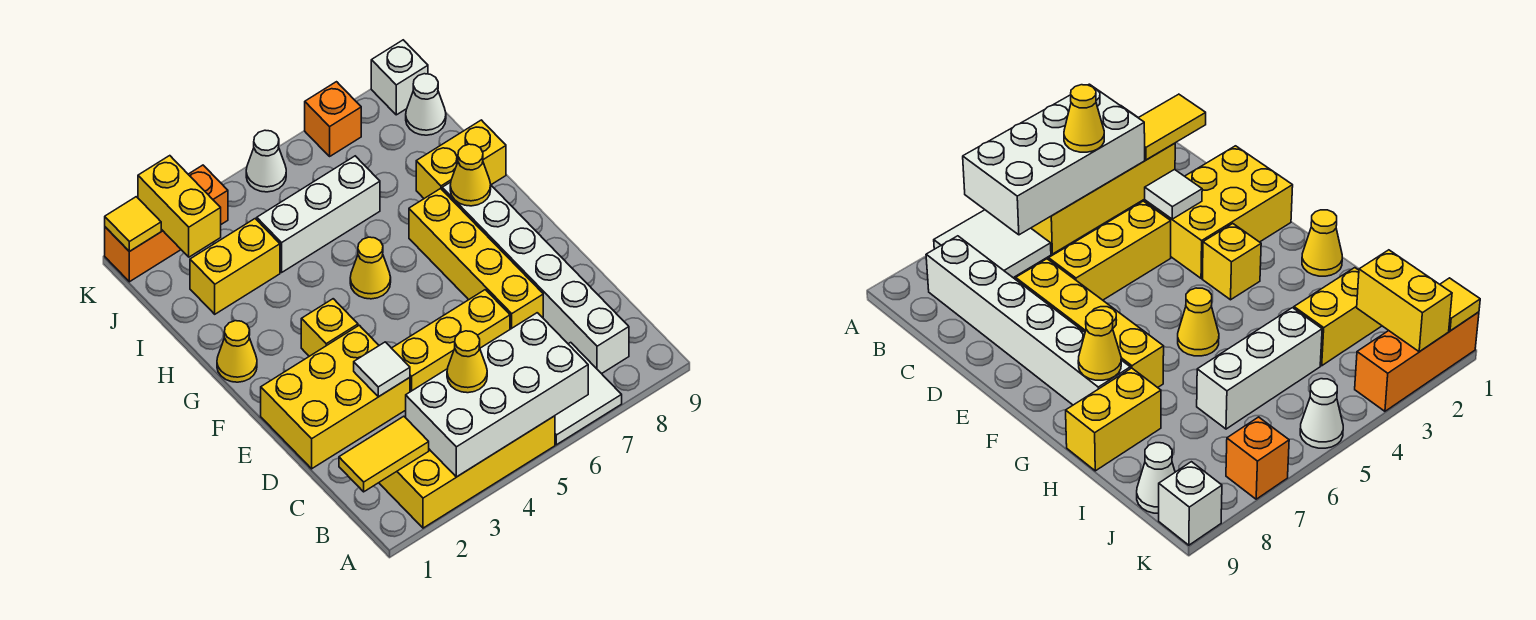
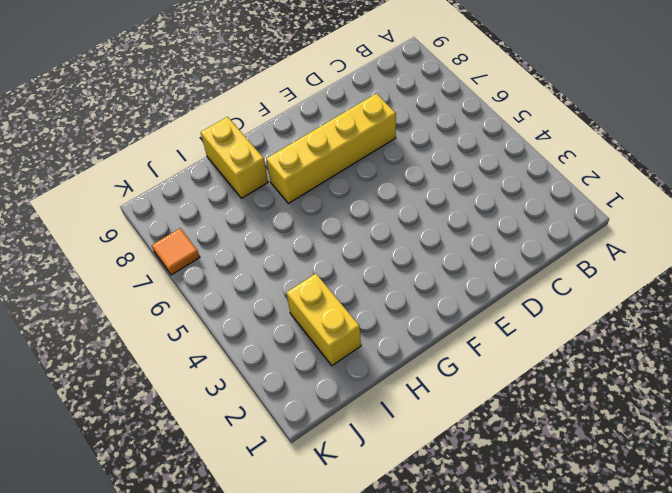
orange 1x1 tile [152,228,200,275] -> orange 1x1 brick [305,82,361,156]
none -> yellow 2x4 brick [379,416,555,528]
none -> white 2x2 tile [555,342,622,445]
none -> white 1x6 brick [442,182,629,374]

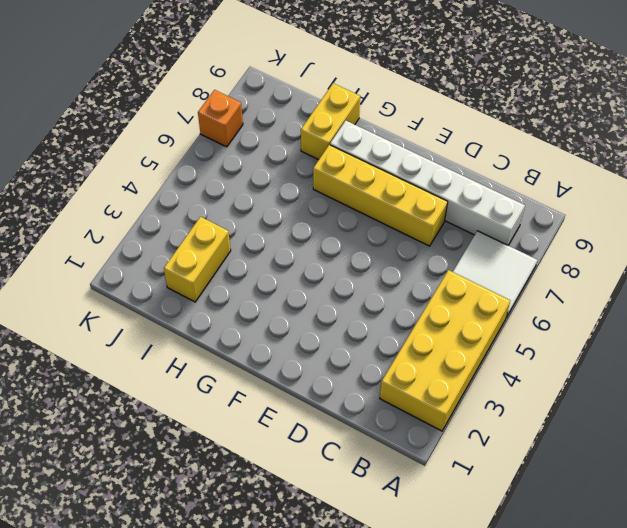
none -> yellow 2x3 brick [261,325,410,469]
none -> yellow 1x3 brick [392,290,510,392]
none -> yellow 1x1 brick [301,299,358,356]

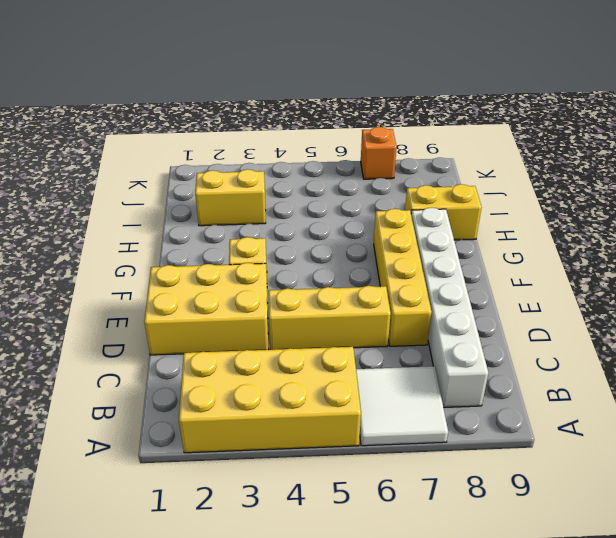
none -> yellow 1x1 cone [217,321,257,382]
none -> yellow 1x1 cone [350,237,391,299]
none -> white 1x3 brick [257,156,380,272]

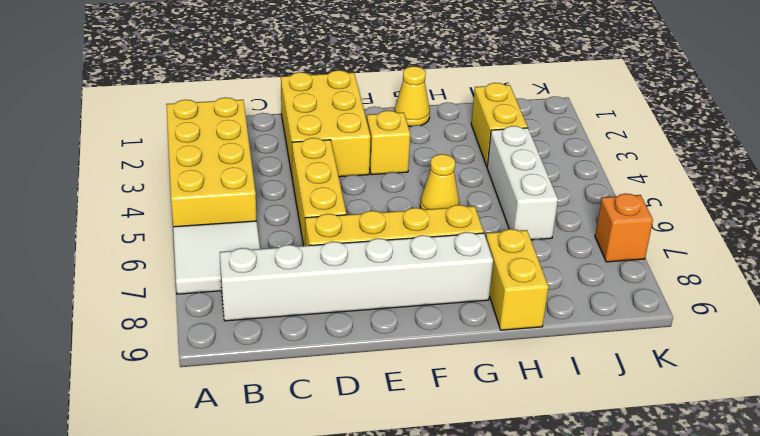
none -> white 1x1 cone [406,74,446,135]
none -> orange 1x3 brick [105,165,228,282]
none -> white 1x1 cone [246,130,286,192]

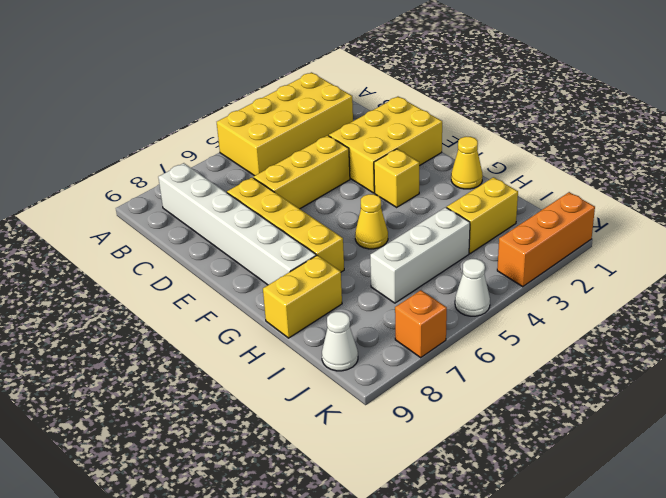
none -> white 2x2 tile [555,342,622,445]
none -> white 1x1 brick [371,40,428,115]
none -> white 2x4 brick [406,313,588,477]

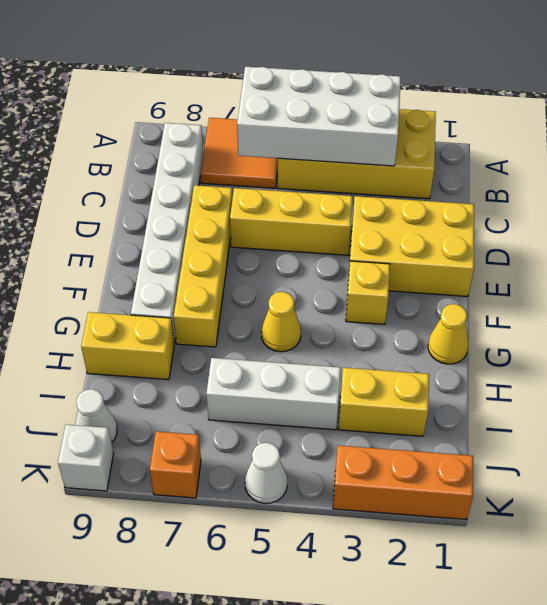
orange 2x2 tile [200,118,278,188] -> white 2x2 tile [555,342,622,445]
none -> yellow 1x2 tile [339,416,429,492]
none -> white 1x1 tile [354,342,410,397]
none -> yellow 1x1 cone [450,144,491,206]

